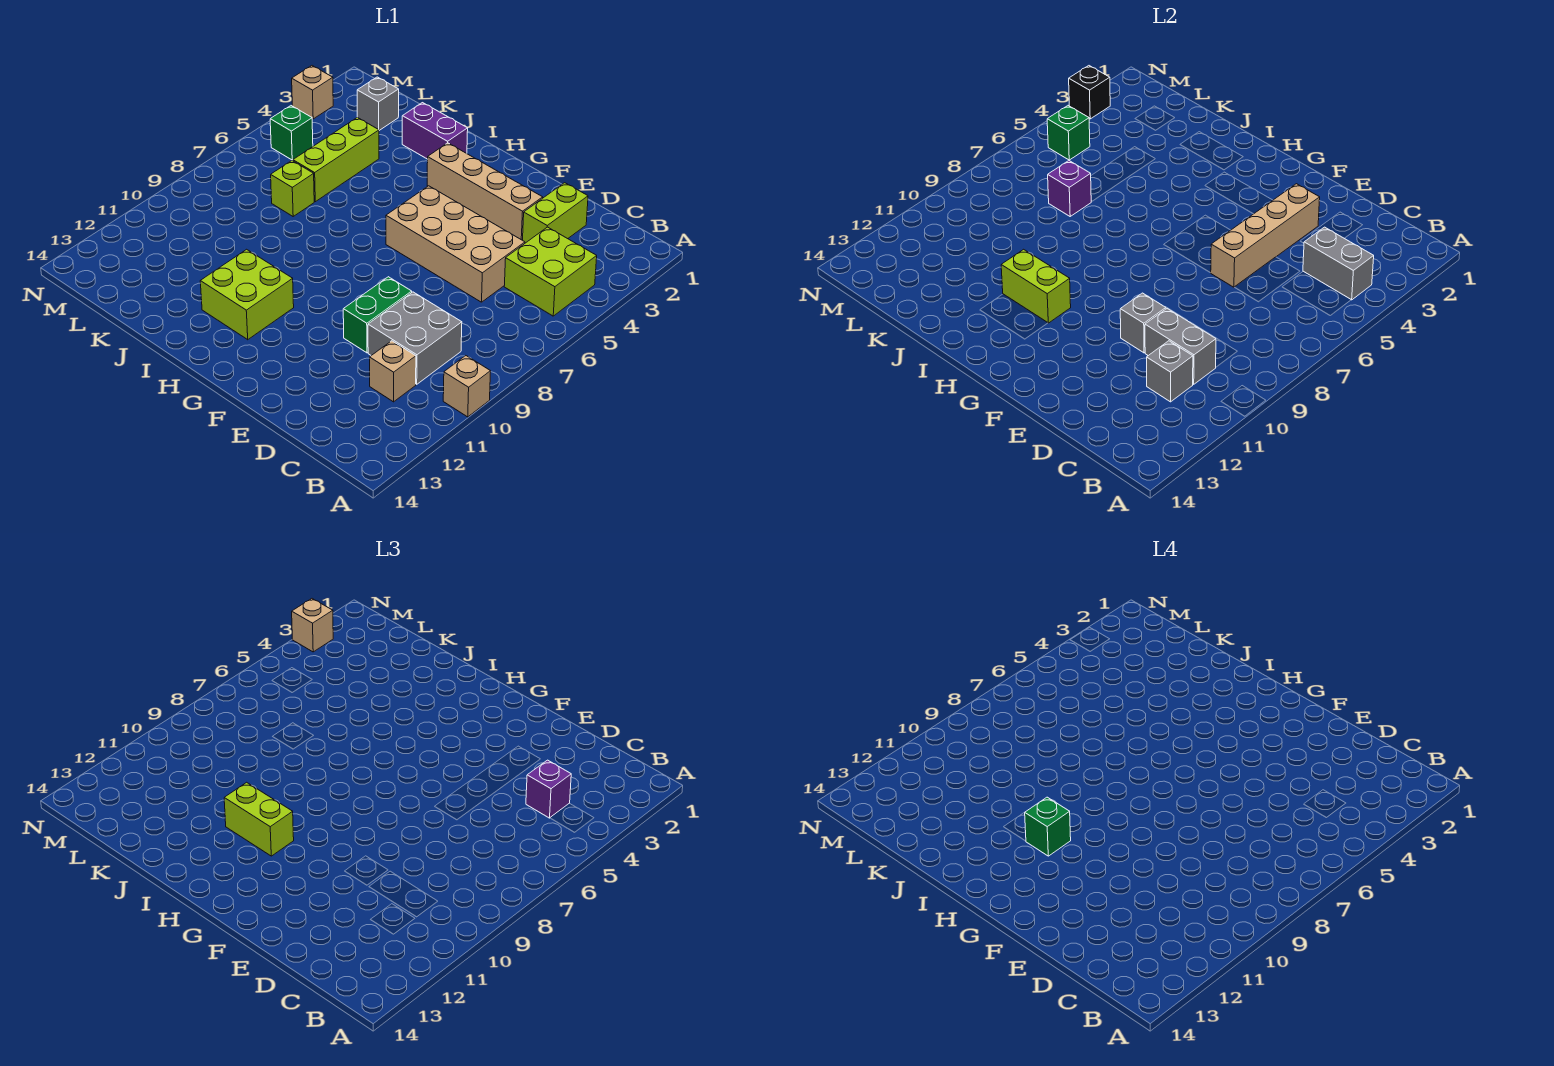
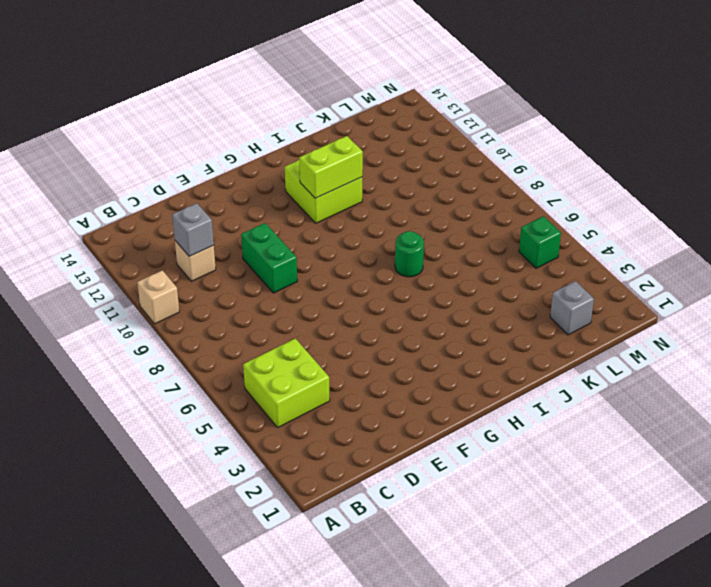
green 1x1 round brick [395,231,424,277] -> none
none -> grey 2x2 brick [368,292,462,384]
none -> lime 1x2 brick [523,183,588,243]
none -> tan 2x4 brick [386,186,525,302]

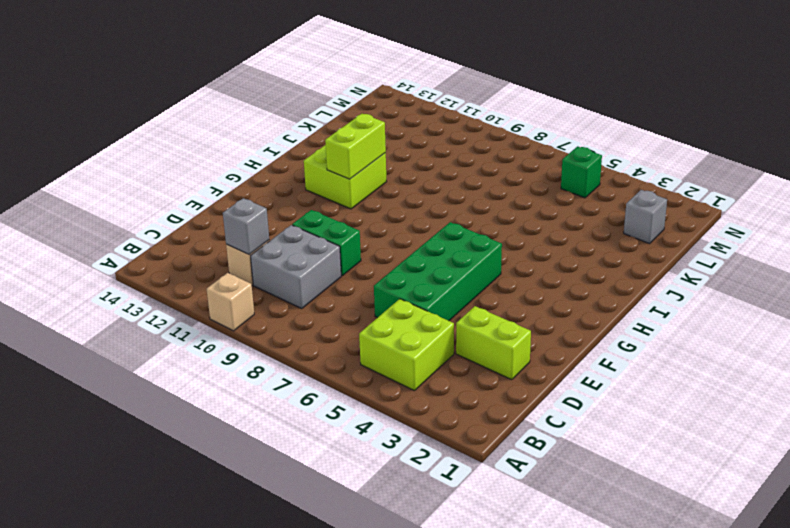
green 2x4 brick [374,222,502,321] -> tan 2x4 brick [386,186,525,302]
none -> tan 1x4 brick [427,143,543,240]
none -> purple 1x2 brick [402,103,468,159]
none -> lime 1x3 brick [293,117,379,202]

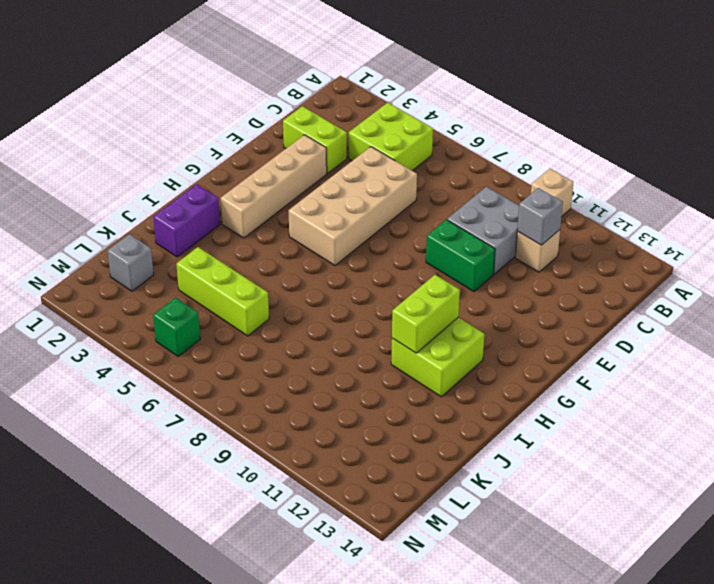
none -> lime 1x1 brick [271,161,314,216]
none -> tan 1x1 brick [292,66,333,119]
none -> grey 1x2 brick [1303,227,1374,300]

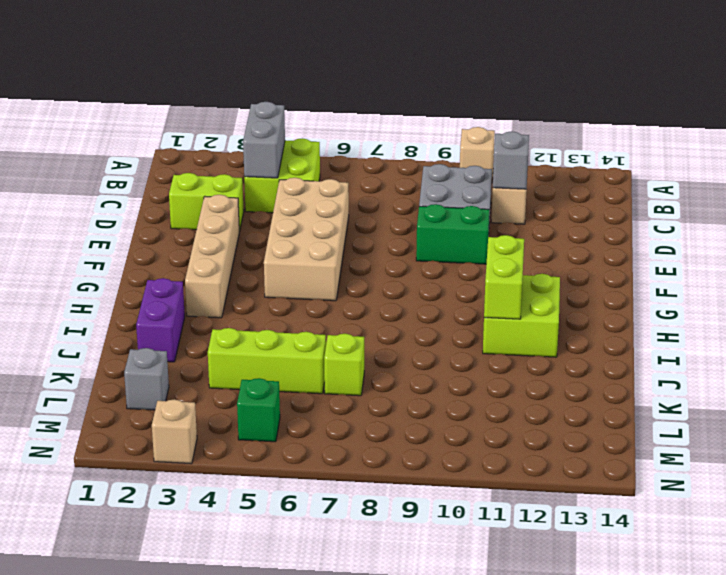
none -> grey 1x2 brick [1145,309,1216,384]
none -> tan 1x4 brick [1211,184,1320,287]
none -> grey 1x1 brick [1120,293,1166,353]

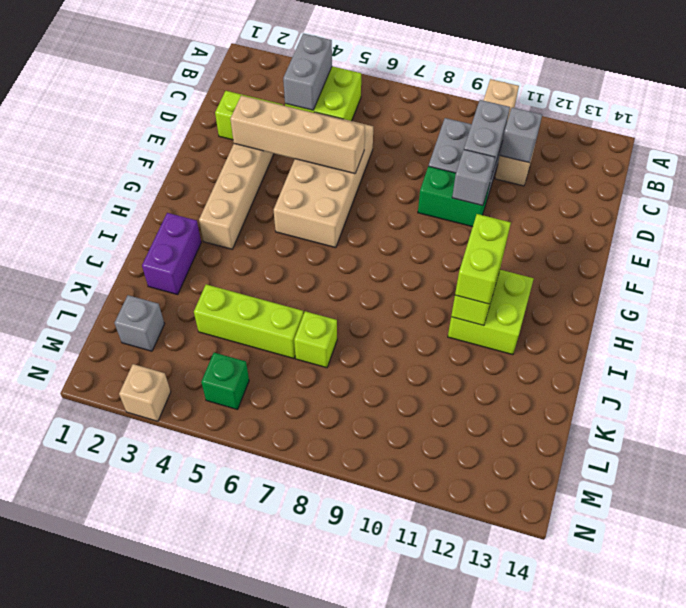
none -> purple 1x1 brick [1048,161,1091,216]
none -> green 1x1 brick [1047,106,1090,160]
none -> black 1x1 brick [1069,66,1110,119]

